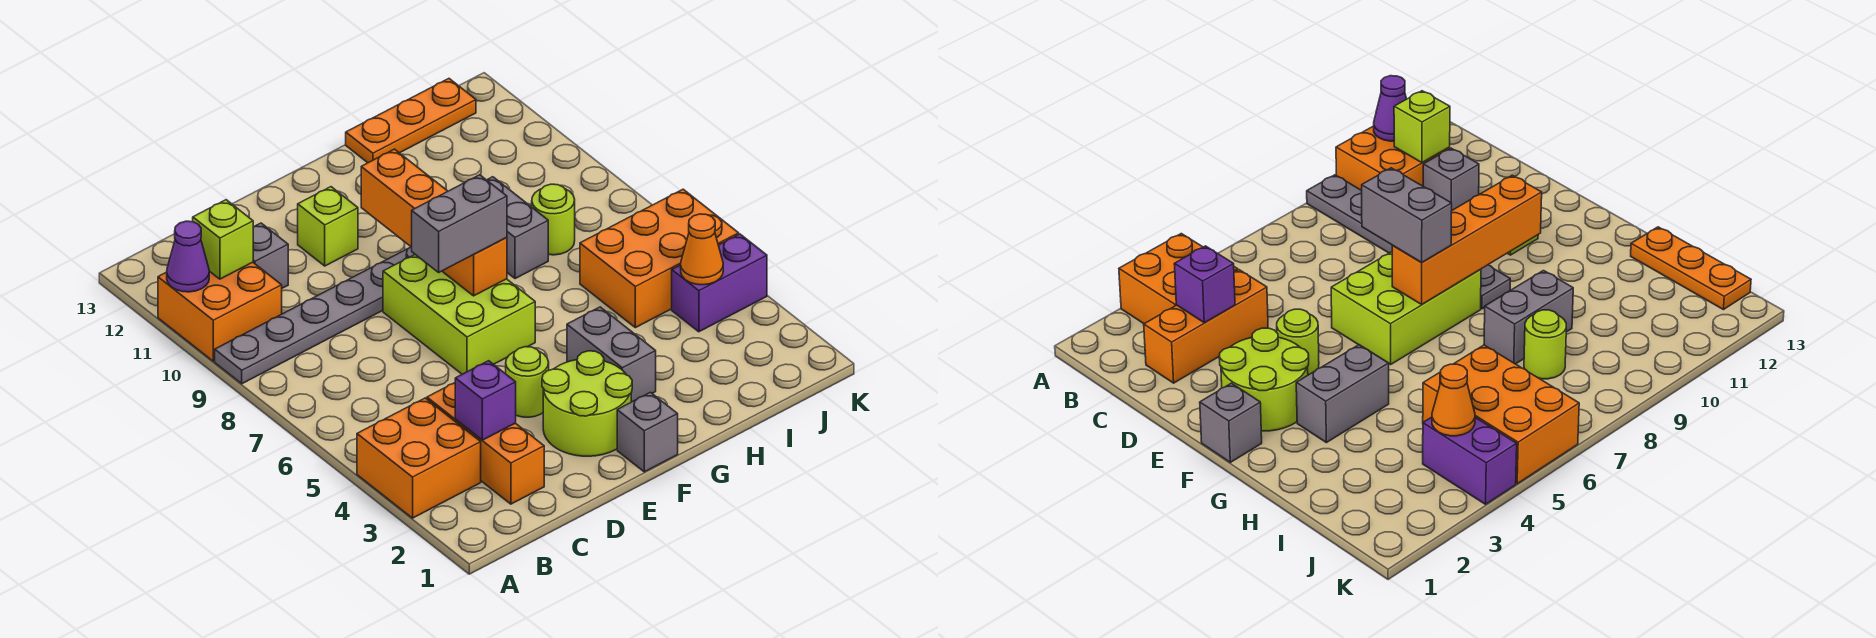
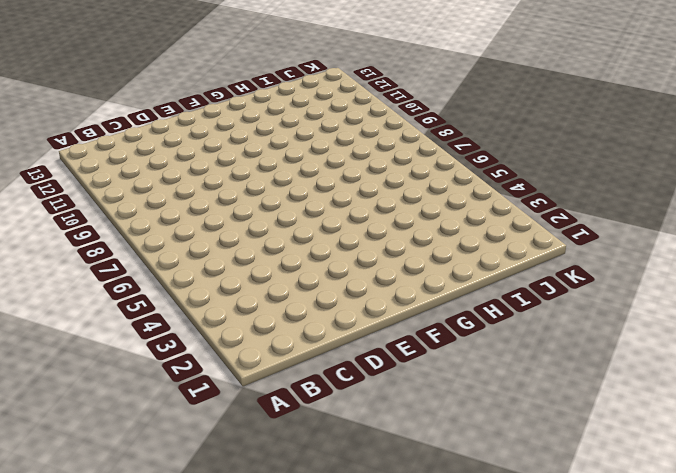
none -> orange 2x2 brick [357,398,481,518]
none -> grey 1x6 plate [215,247,415,384]
none -> orange 2x2 brick [158,262,282,361]

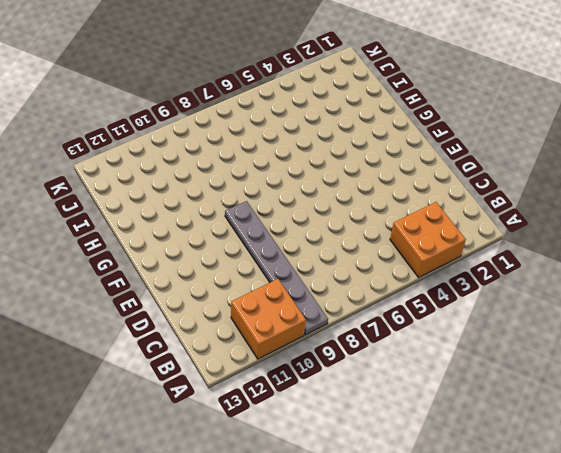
none -> orange 1x3 brick [427,383,544,504]
none -> grey 1x1 brick [253,223,288,288]
none -> lime 2x2 round brick [542,351,632,456]

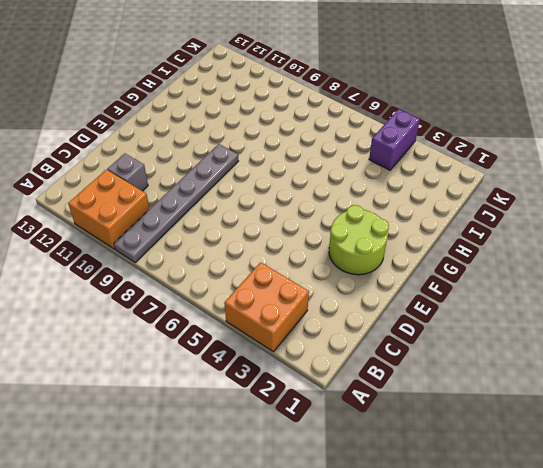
none -> orange 1x3 brick [427,383,544,504]
none -> lime 1x1 round brick [506,347,549,417]
none -> lime 2x3 brick [383,255,535,374]

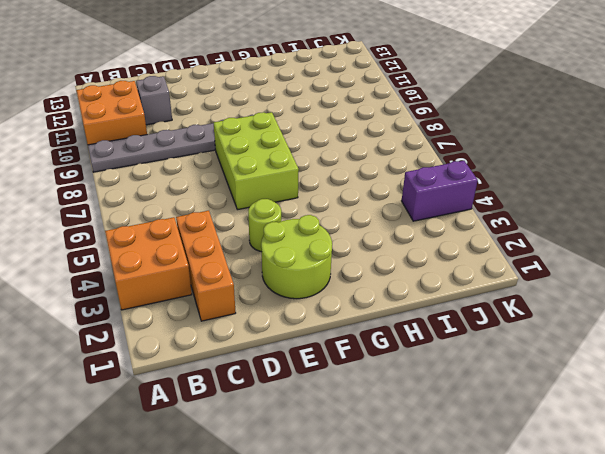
none -> lime 1x1 brick [298,187,358,266]
none -> grey 1x1 brick [617,392,678,472]
none -> grey 1x2 brick [567,307,656,402]

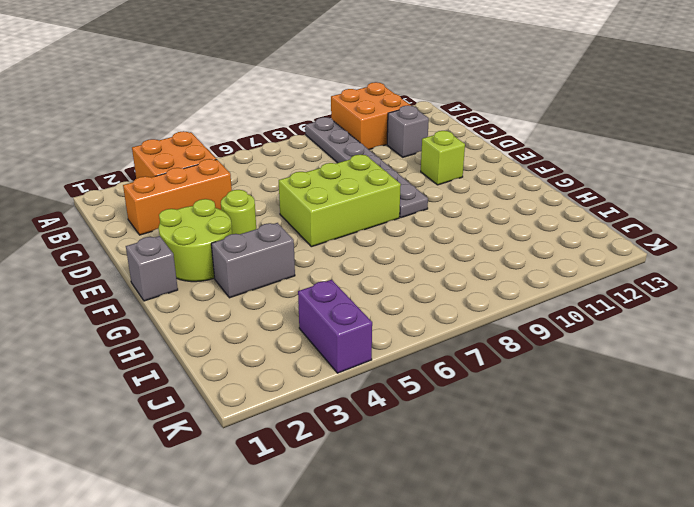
none -> grey 1x2 brick [487,177,548,279]
none -> orange 1x3 plate [346,79,476,163]
none -> orange 2x3 brick [580,189,739,328]

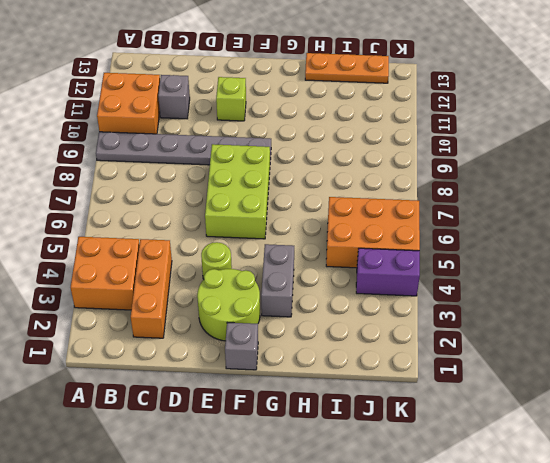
none -> grey 1x2 brick [487,177,548,279]
none -> lime 1x1 round brick [532,184,575,255]
none -> purple 1x1 cone [167,221,209,292]

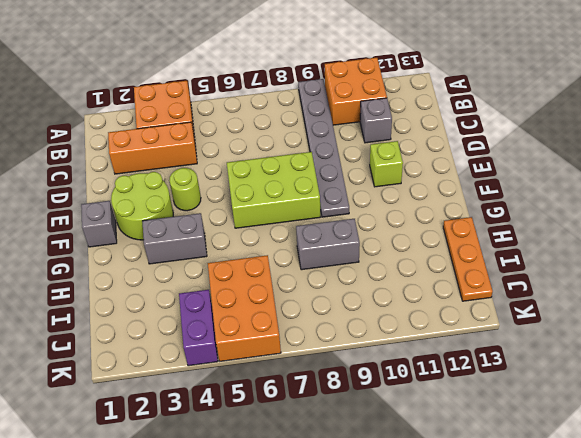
none -> lime 1x1 round brick [532,184,575,255]
none -> purple 1x1 cone [167,221,209,292]
none -> lime 1x1 brick [193,200,253,279]

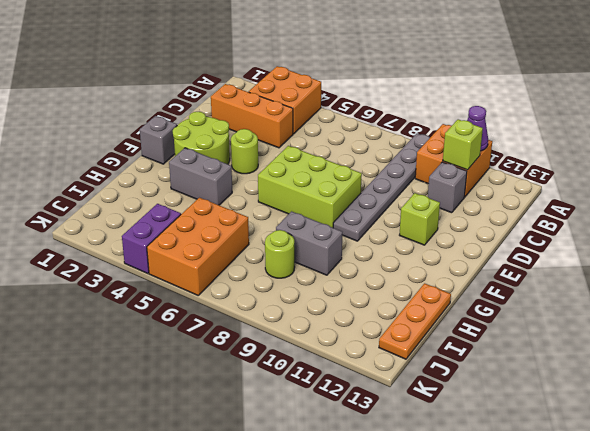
none -> purple 1x1 brick [455,361,516,440]
none -> orange 1x4 brick [361,149,507,296]
none -> orange 1x1 cone [681,214,723,285]

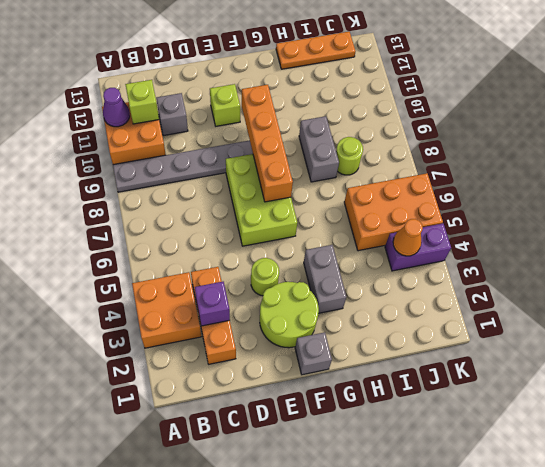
none -> grey 1x2 brick [412,175,507,272]

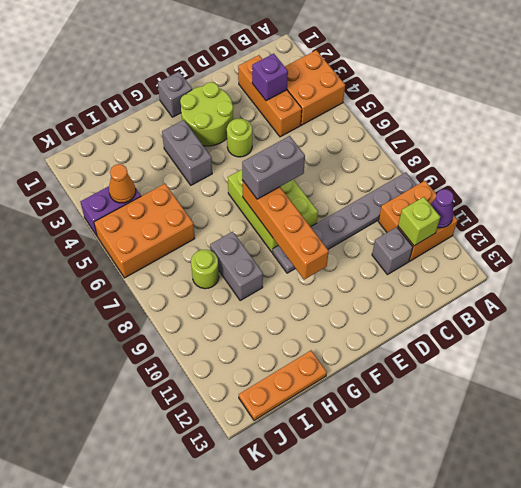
none -> lime 1x1 brick [298,187,358,266]

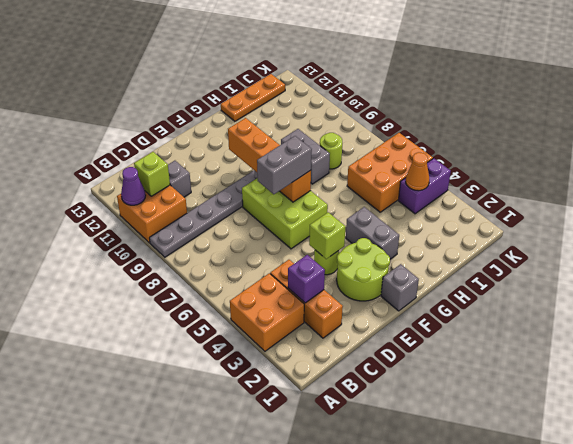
lime 1x1 brick [309,212,345,259] -> lime 1x1 brick moved to [298,187,358,266]

